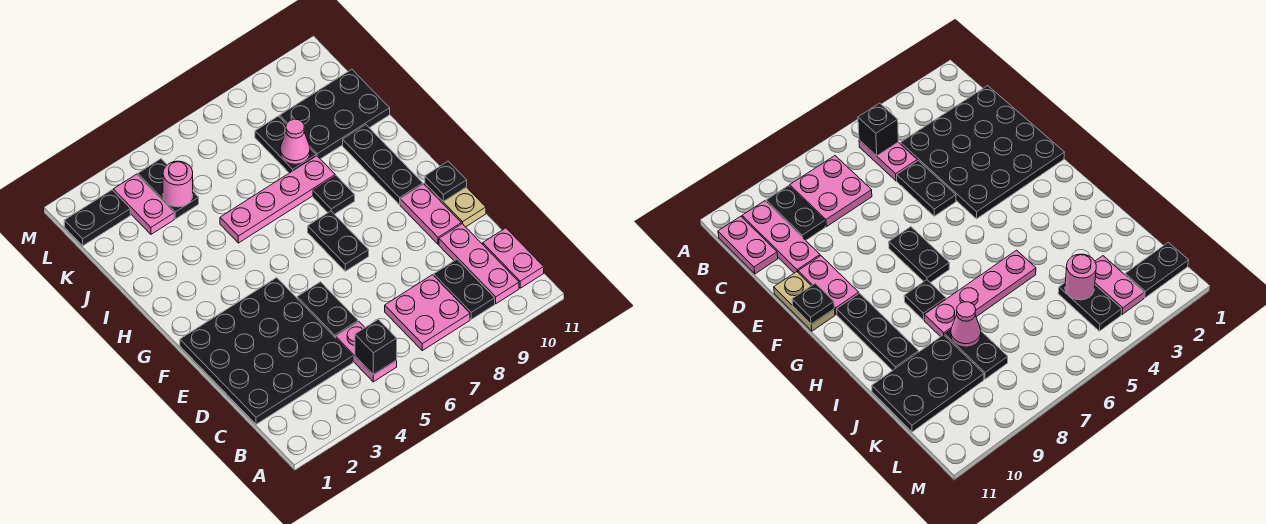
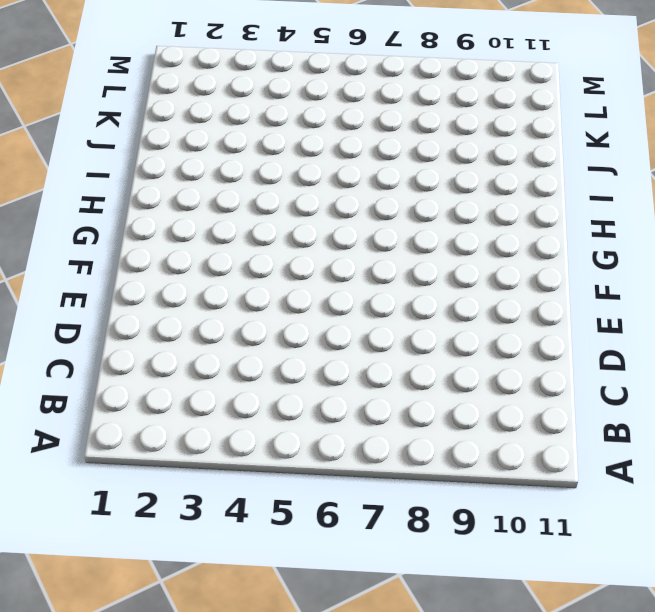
none -> pink 1x2 plate [336,322,397,382]
none -> pink 2x2 plate [385,275,470,351]
none -> black 1x2 plate [434,259,495,319]

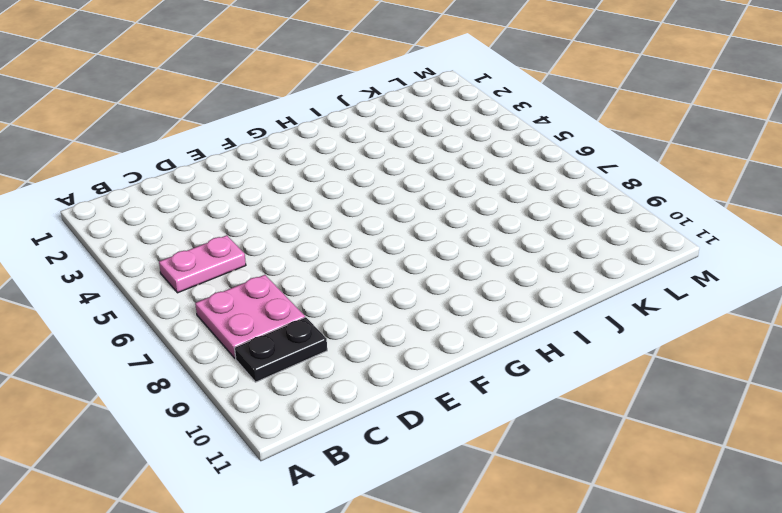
none -> pink 1x3 plate [439,224,519,304]
none -> pink 1x2 plate [483,228,544,288]
none -> black 4x4 plate [180,278,353,424]

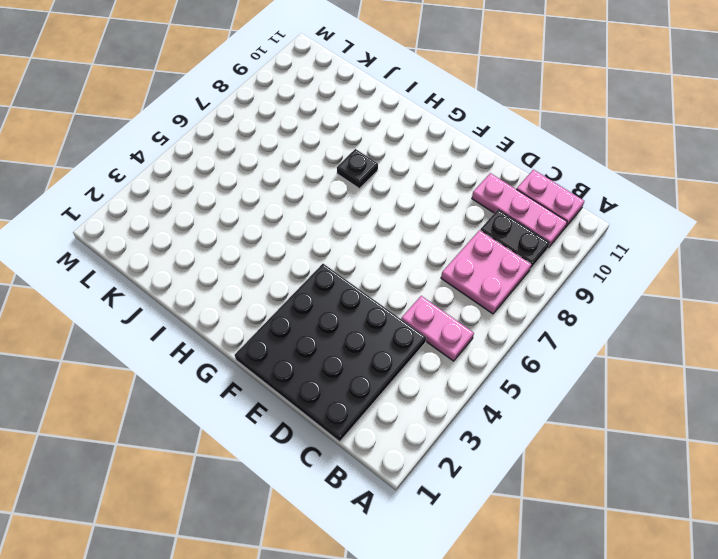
none -> black 1x2 plate [297,282,358,338]
none -> pink 1x2 plate [400,184,461,244]
none -> tan 1x2 plate [425,184,486,227]

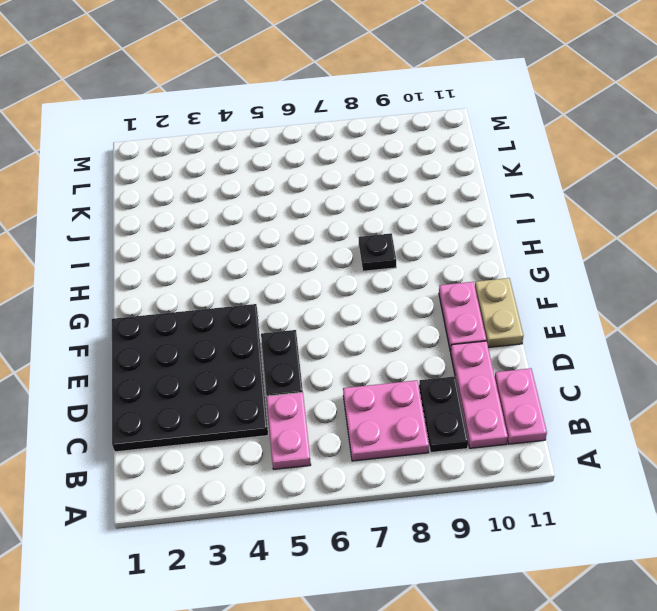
none -> black 1x2 plate [308,211,369,271]
none -> black 1x3 plate [343,125,423,205]
none -> pink 1x4 plate [220,156,335,243]

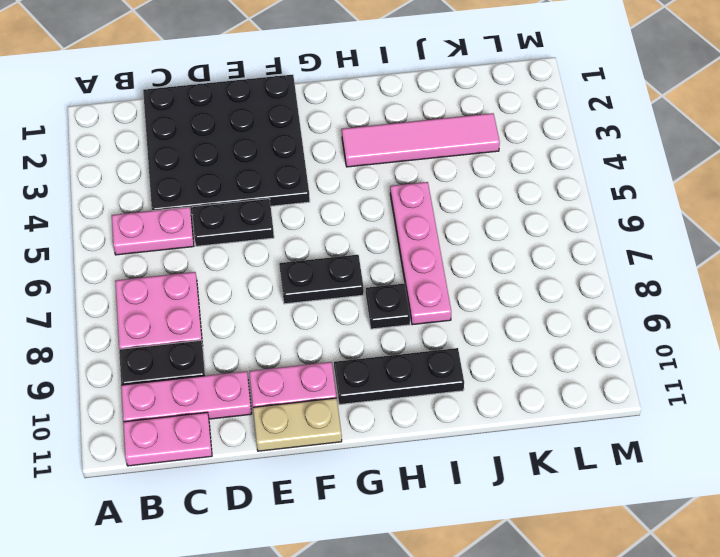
pink 1x4 tile [342,113,500,167] -> pink 1x2 plate [113,174,174,234]
none -> black 1x2 plate [255,116,316,173]
none -> black 2x3 plate [280,69,390,159]
none -> black 1x2 plate [138,159,199,219]

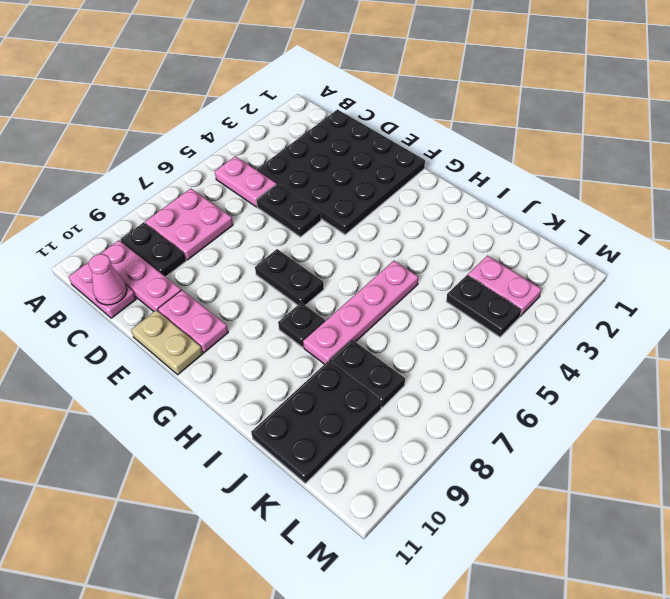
pink 1x1 cone [89,254,127,305] -> pink 1x1 cone moved to [280,119,310,164]
none -> black 1x3 plate [343,125,423,205]
none -> black 1x2 plate [64,190,130,246]
none -> black 1x1 brick [355,319,397,375]

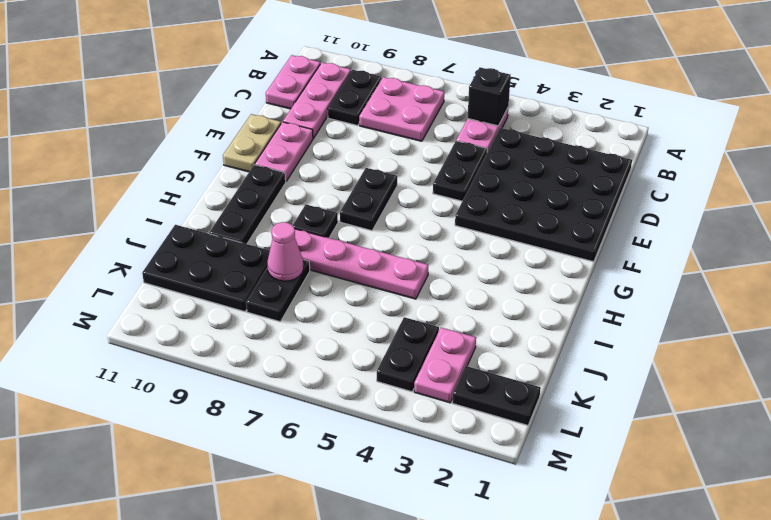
none -> black 1x1 plate [425,161,467,201]
none -> pink 1x1 round brick [163,161,193,207]

